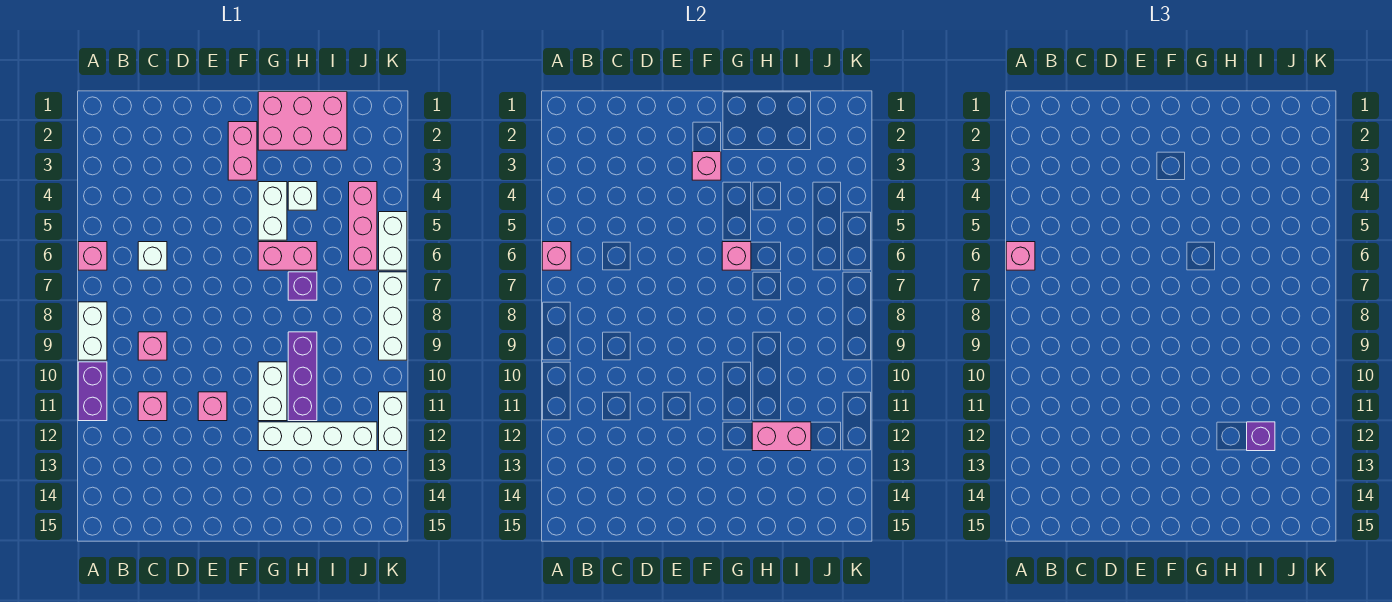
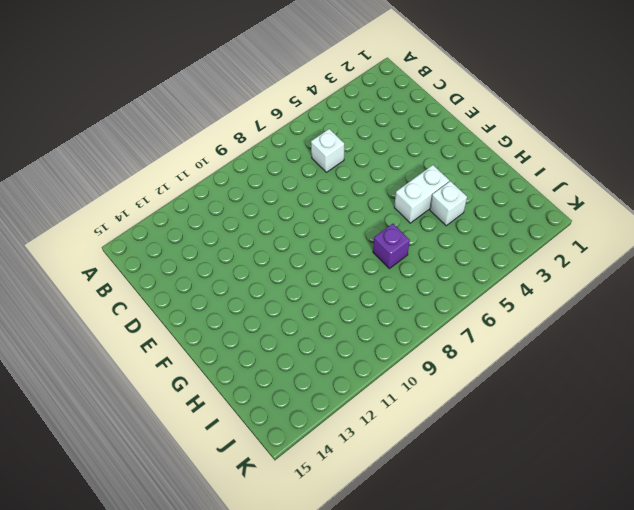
none -> pink 1x1 brick [78,242,107,270]
none -> white 1x2 brick [78,302,107,360]
none -> purple 1x2 brick [78,362,107,421]

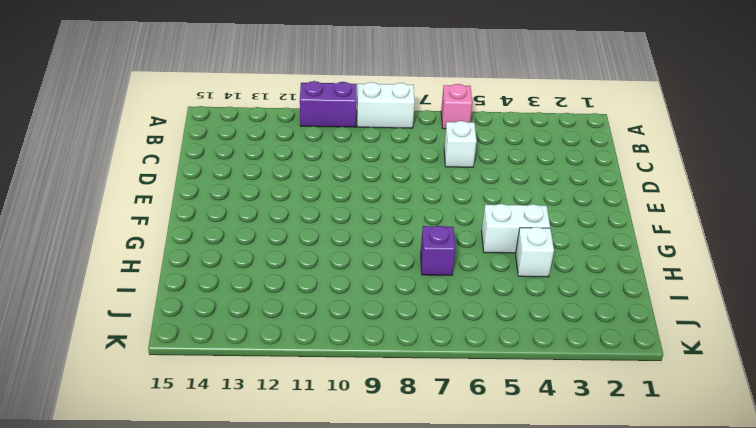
none -> pink 1x1 brick [138,332,167,360]
none -> pink 1x1 brick [138,392,167,421]
none -> pink 1x1 brick [198,392,227,421]

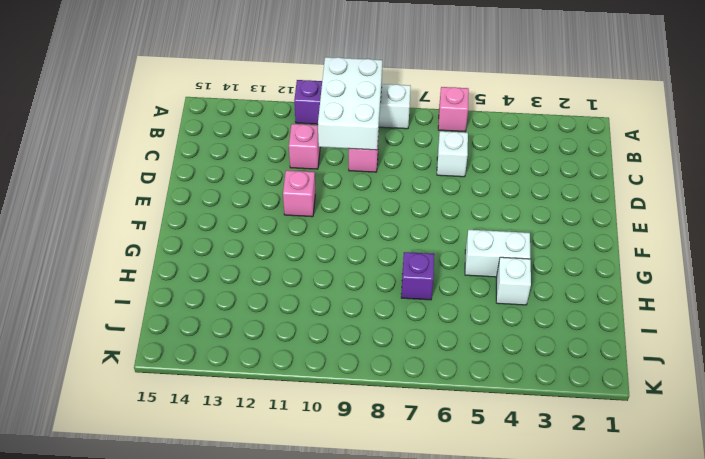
white 2x3 brick [318,57,382,150] -> none
none -> pink 1x2 brick [228,122,257,180]
none -> pink 2x3 brick [258,92,347,150]
none -> pink 1x2 brick [258,242,317,270]

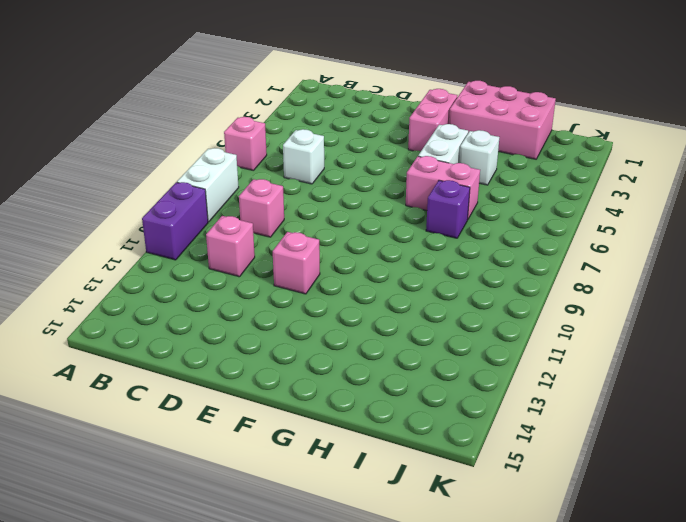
none -> white 1x2 brick [258,362,287,421]
none -> white 1x4 brick [258,422,377,451]
none -> purple 1x3 brick [288,332,317,421]

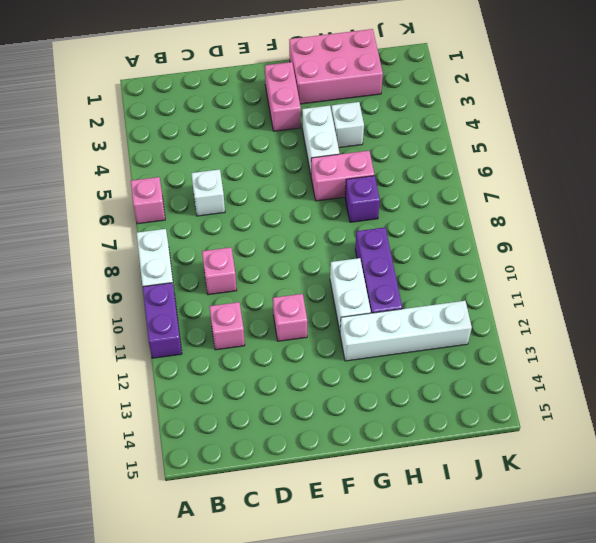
none -> pink 1x3 brick [349,182,377,270]
none -> white 1x2 brick [379,212,407,270]
none -> white 1x3 brick [379,272,407,360]

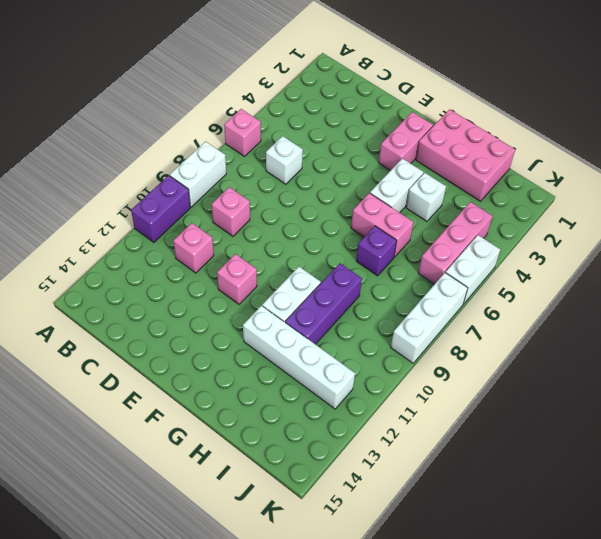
none -> white 1x2 brick [379,392,407,451]
none -> pink 1x1 brick [542,242,571,270]
none -> pink 1x1 brick [692,152,721,180]

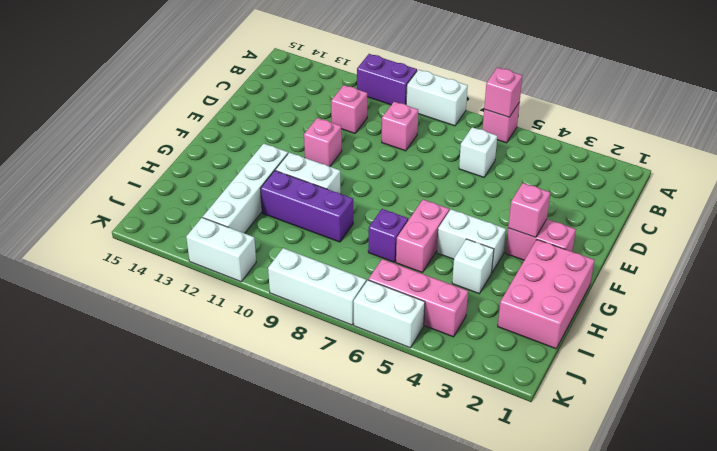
none -> pink 1x1 brick [722,242,751,270]
none -> pink 1x2 brick [752,422,811,451]
none -> pink 1x1 brick [1006,242,1035,270]

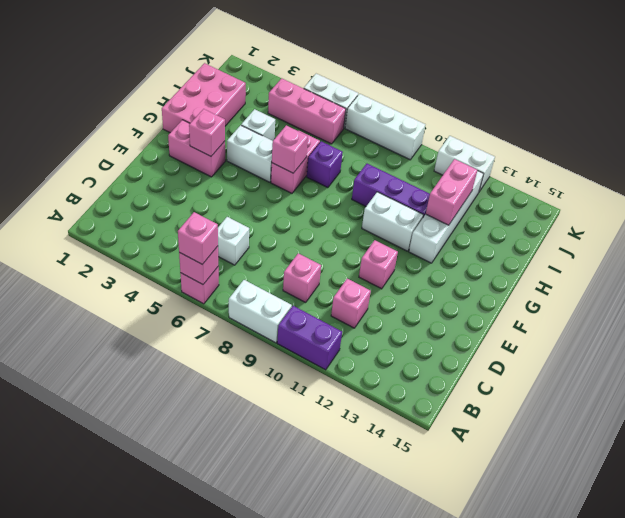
none -> purple 1x1 brick [1247,422,1275,451]

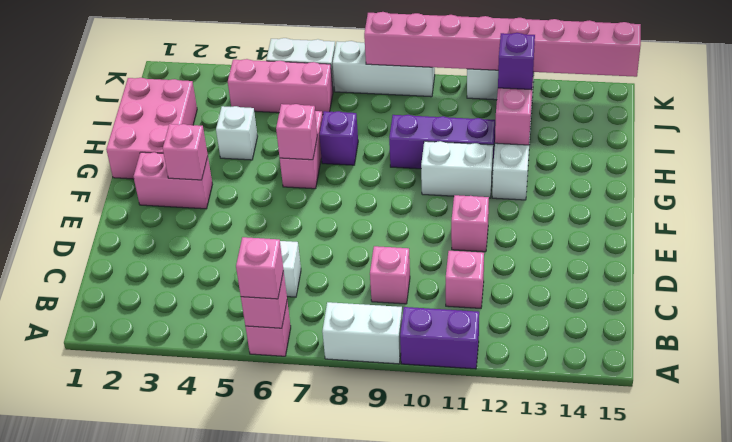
pink 1x8 brick [364,12,641,77] -> none
none -> white 1x2 brick [258,182,287,240]

